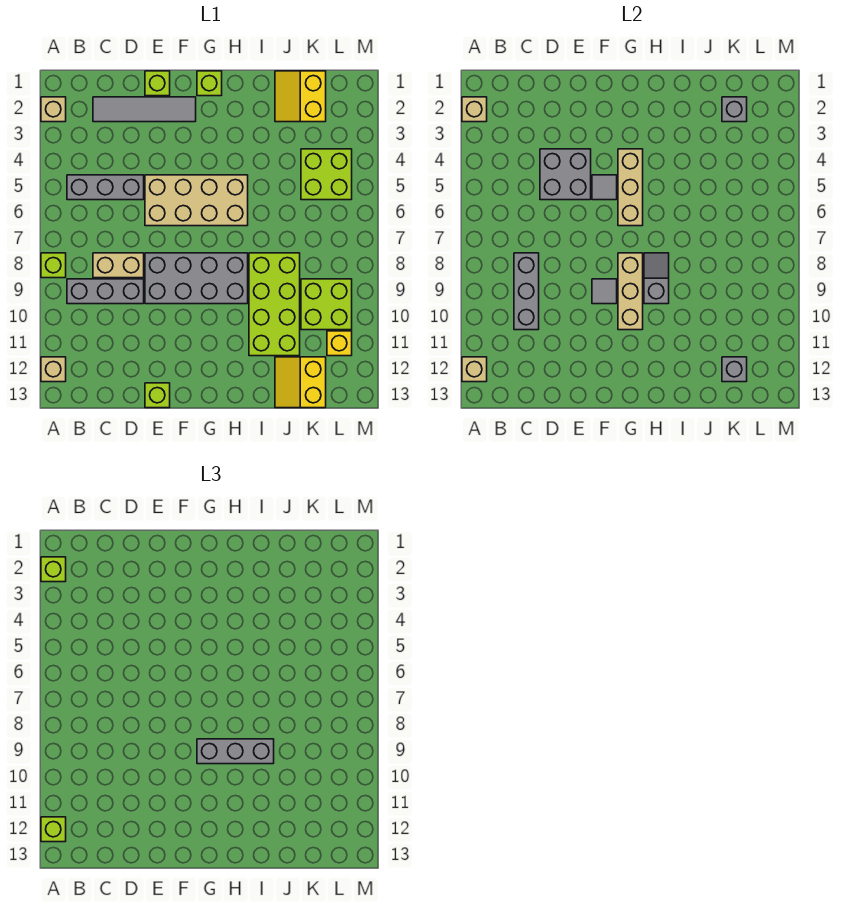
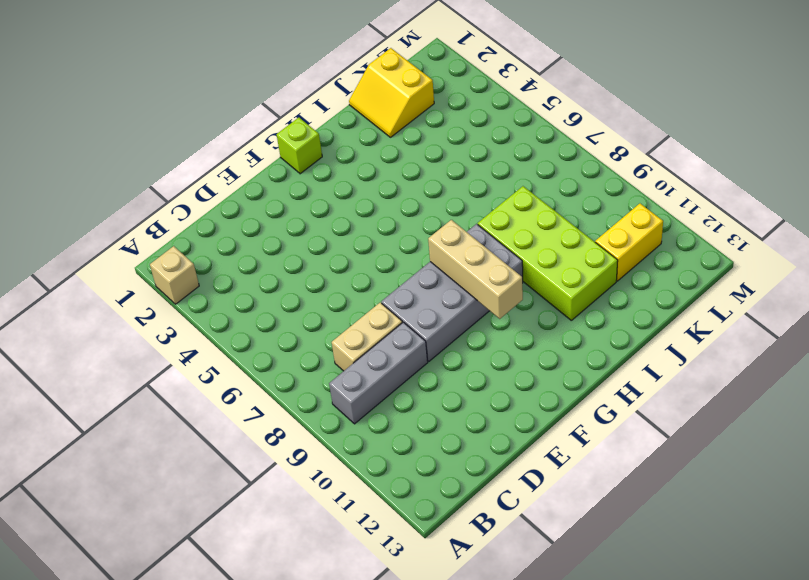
yellow 1x2 brick [595,204,663,281] -> yellow 1x1 brick [327,331,352,356]
none -> lime 1x1 brick [41,253,66,278]
none -> tan 1x1 brick [41,357,66,382]
none -> grey 1x3 brick [67,175,144,200]
none -> grey 1x4 tile [93,97,196,122]

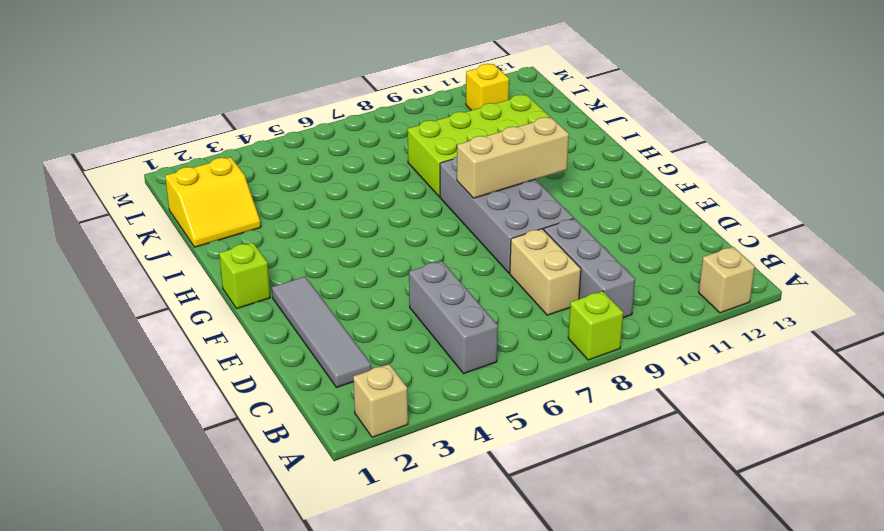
none -> lime 1x1 brick [145,71,170,96]
none -> tan 2x4 brick [145,175,248,226]
none -> lime 1x1 brick [145,383,170,408]
none -> yellow 2x2 slope [275,357,326,408]

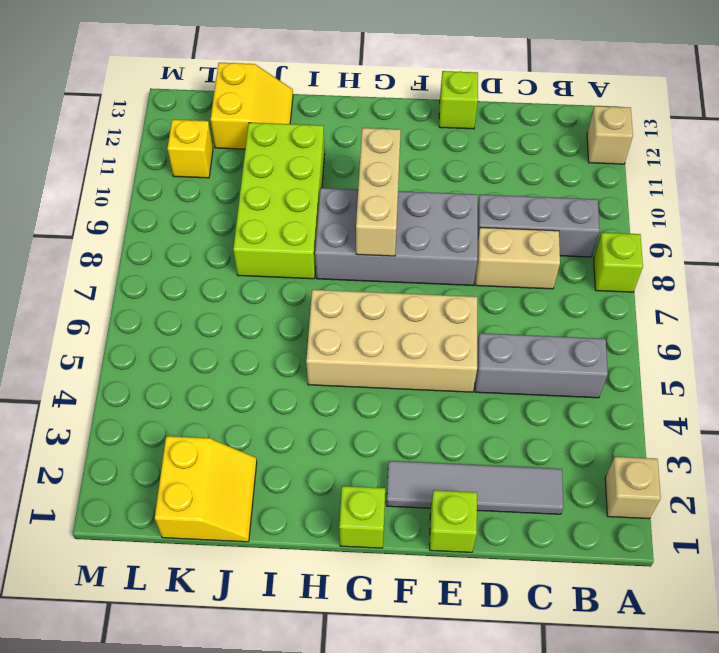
none -> lime 2x2 brick [301,149,352,200]
none -> lime 2x2 brick [301,279,352,330]
none -> tan 1x1 brick [462,97,487,122]
none -> tan 1x1 brick [462,357,487,382]

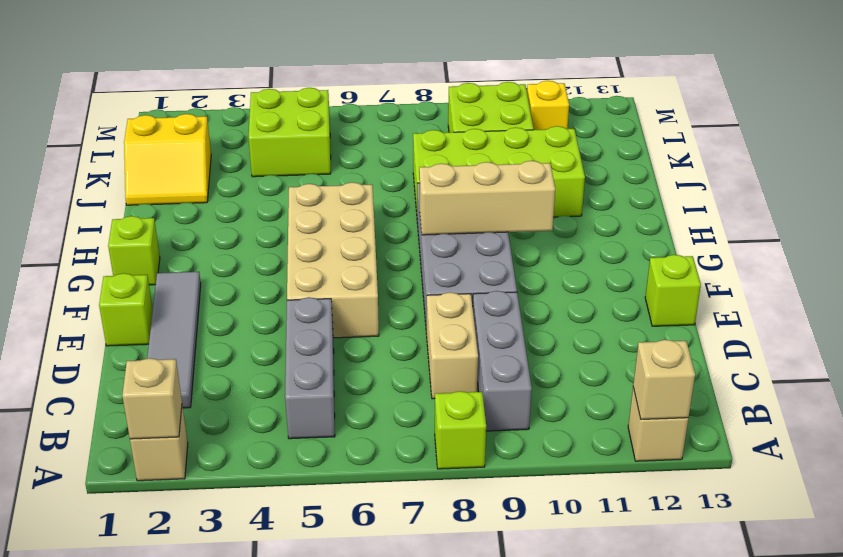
none -> yellow 2x2 slope [275,357,326,408]
none -> grey 1x3 brick [514,253,539,330]
none -> grey 2x2 brick [540,149,591,200]
none -> grey 1x1 tile [592,175,617,200]

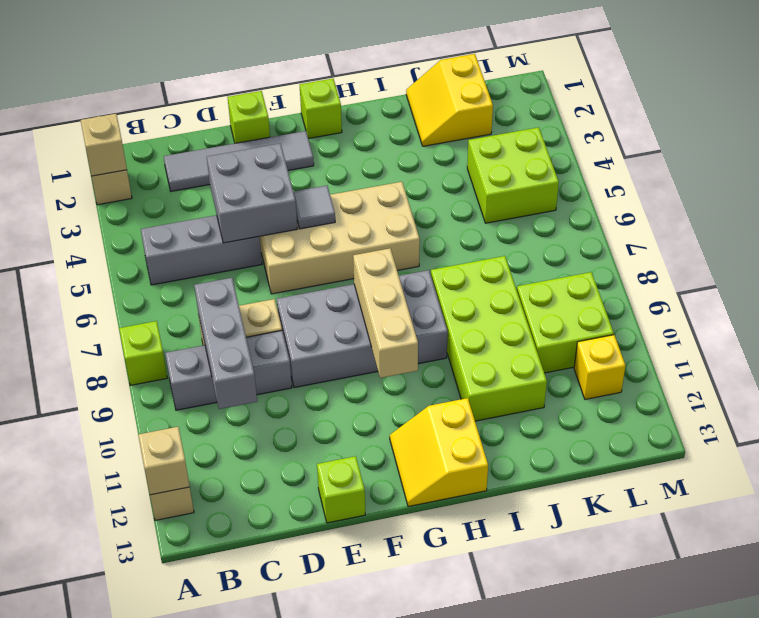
yellow 2x2 slope [390,398,488,507] -> yellow 2x2 slope moved to [275,357,326,408]
none -> grey 1x1 tile [592,279,617,304]
none -> tan 1x3 brick [618,149,643,226]
none -> grey 1x2 slope [644,253,669,304]
none -> grey 1x1 brick [722,97,747,122]

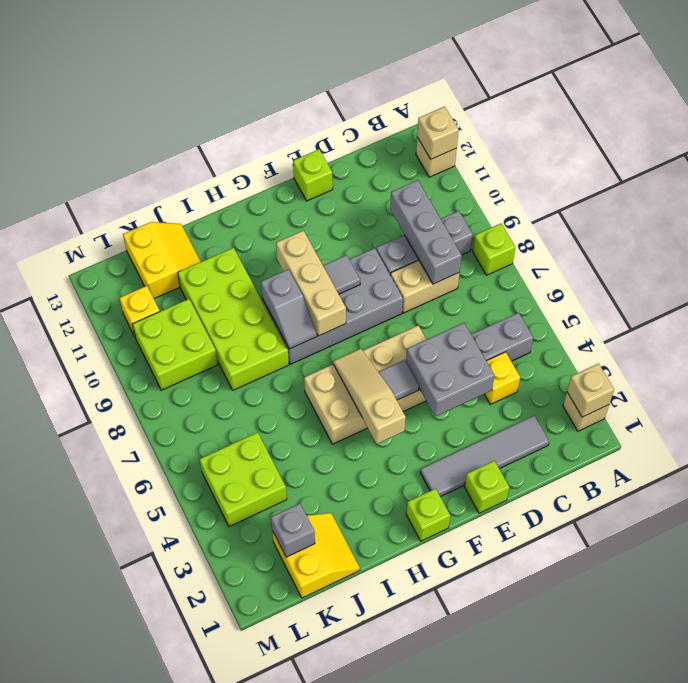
yellow 1x1 brick [485,352,520,404] -> none
tan 1x3 slope [333,349,406,444] -> tan 1x3 brick [618,149,643,226]
none -> grey 1x1 brick [722,357,747,382]
none -> lime 1x1 brick [41,557,66,582]
none -> lime 1x1 brick [41,817,66,842]
none -> grey 1x3 brick [197,739,274,764]

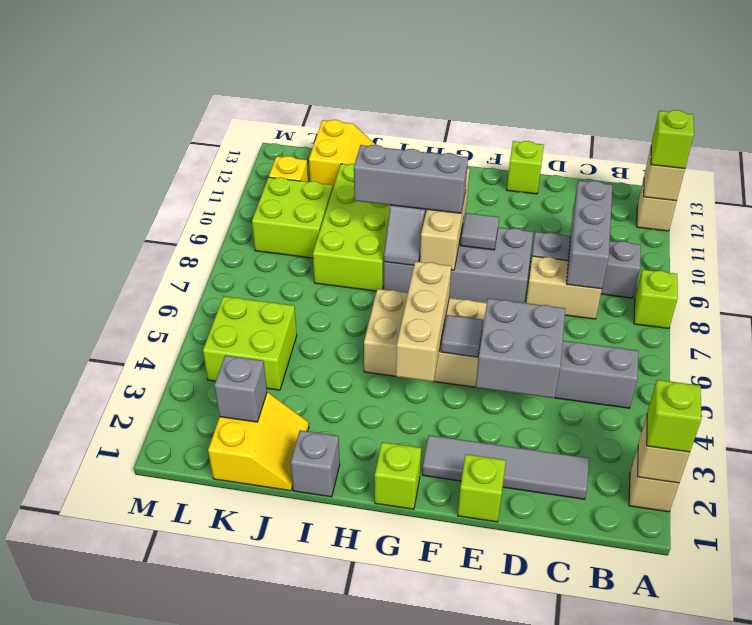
grey 1x1 brick [291,430,340,497] -> grey 1x1 brick moved to [722,357,747,382]

